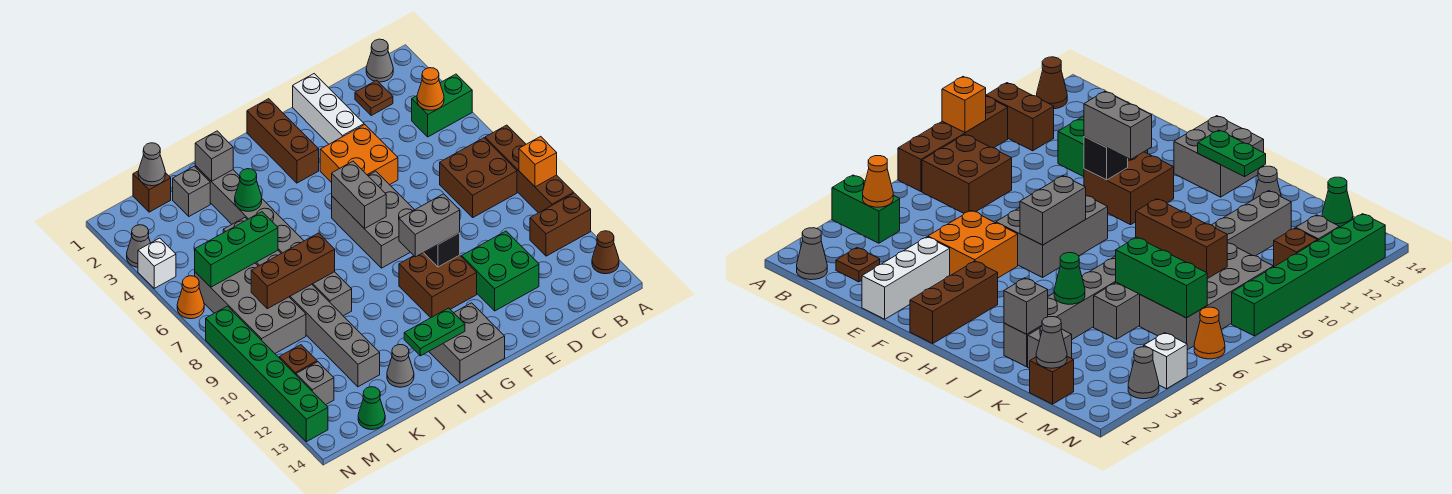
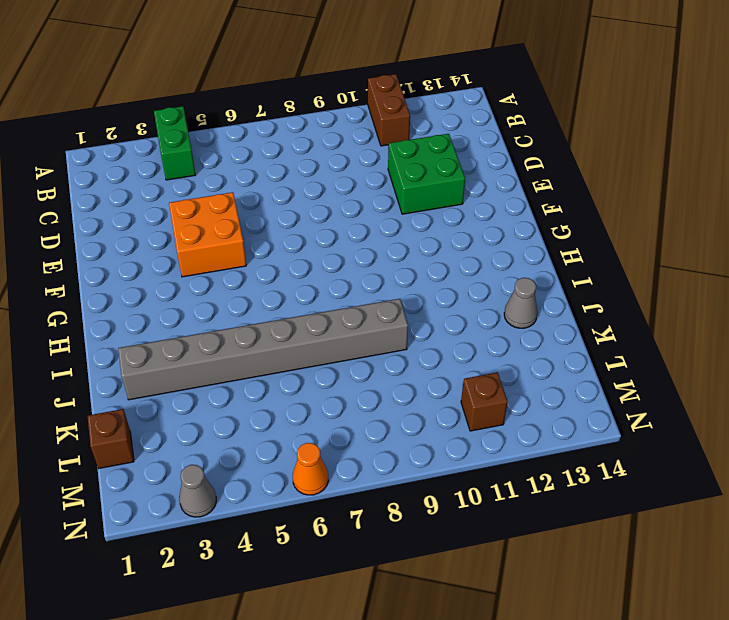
none -> brown 1x4 brick [485,125,574,213]
none -> brown 1x1 cone [592,231,619,274]
none -> grey 1x1 cone [366,39,393,82]
none -> brown 2x2 brick [440,138,517,217]

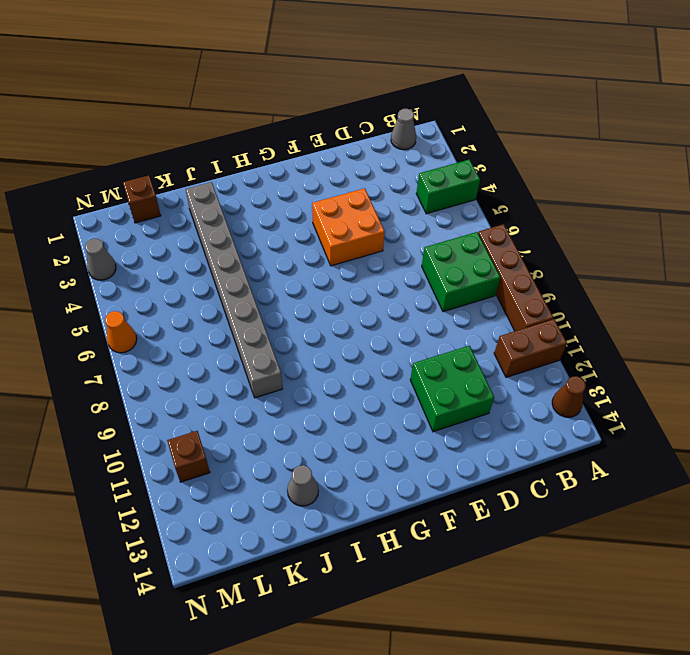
green 2x2 brick [422,232,500,312] -> brown 2x2 brick [440,138,517,217]
none -> brown 1x1 plate [355,80,393,116]
none -> white 1x3 brick [293,74,364,144]
none -> grey 2x3 brick [332,171,414,268]
none -> brown 2x2 brick [399,253,477,318]

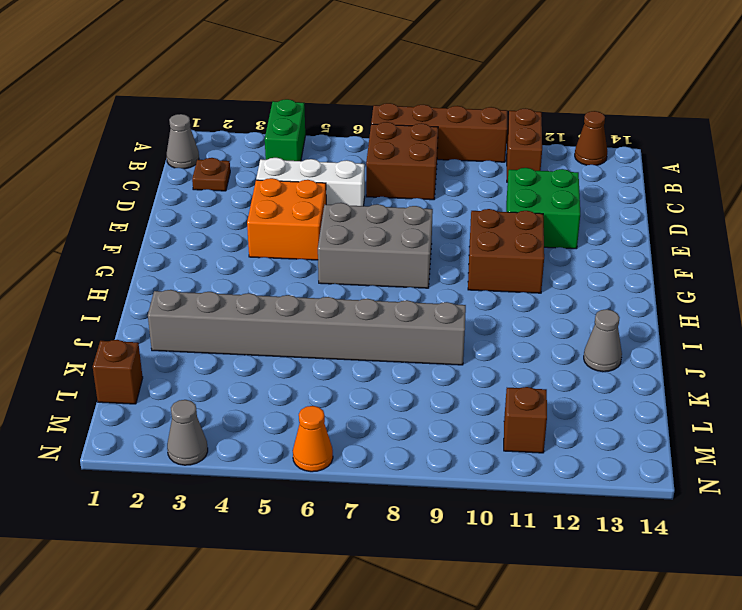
white 1x3 brick [256,158,365,206] -> white 1x3 brick moved to [293,74,364,144]
none -> brown 1x3 brick [247,99,319,183]
none -> grey 2x2 brick [429,303,505,383]
none -> grey 1x1 brick [173,166,210,216]
none -> grey 1x8 brick [223,218,380,387]

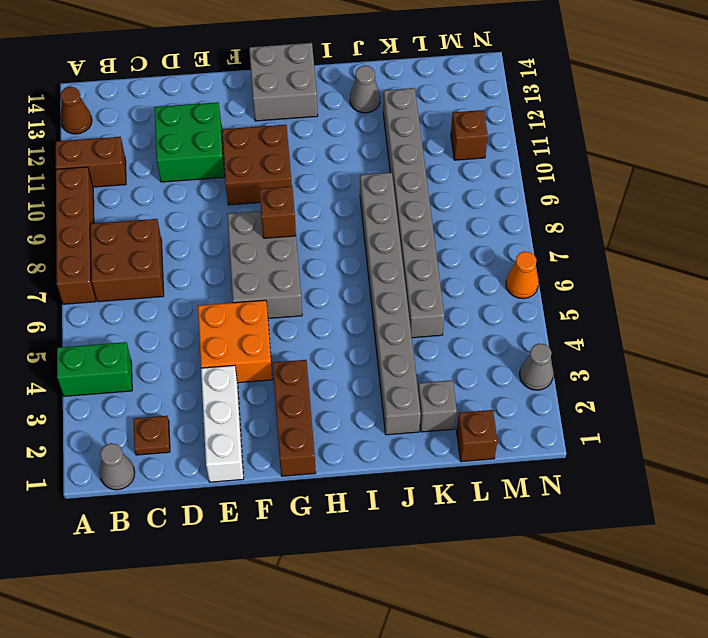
brown 1x1 brick [259,186,296,238] -> none
none -> grey 2x4 brick [195,263,306,353]
none -> green 1x1 cone [358,387,385,430]
none -> grey 1x1 brick [296,362,334,405]
none -> white 1x1 brick [138,238,176,288]

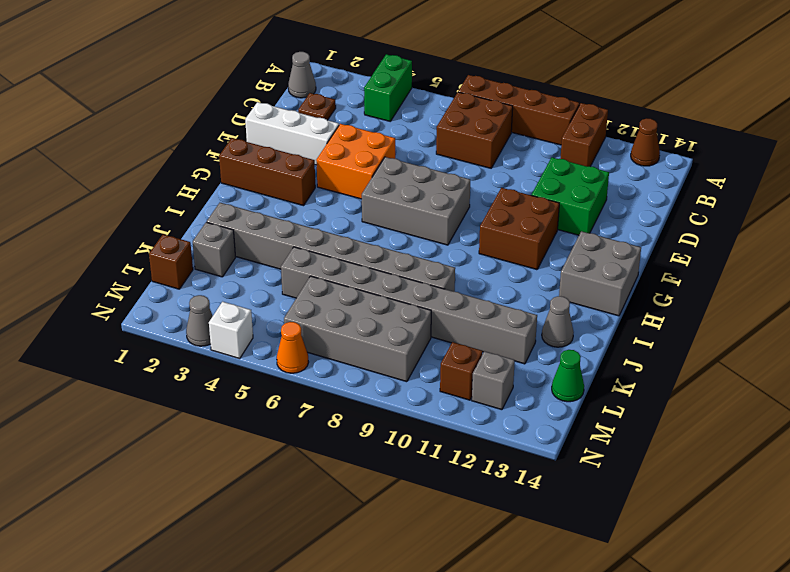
none -> green 1x6 brick [206,306,328,442]
none -> orange 1x1 brick [519,136,557,187]
none -> orange 1x1 cone [417,68,444,110]
none -> black 1x1 brick [424,233,460,267]

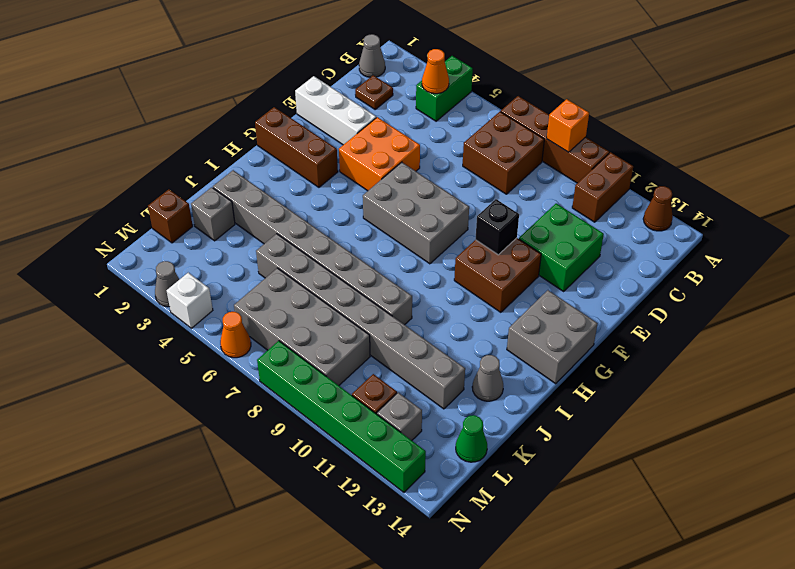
none -> grey 1x2 brick [332,161,386,229]
none -> green 1x2 plate [404,308,465,356]
none -> grey 1x1 brick [195,131,233,181]
none -> green 1x1 cone [235,169,262,211]

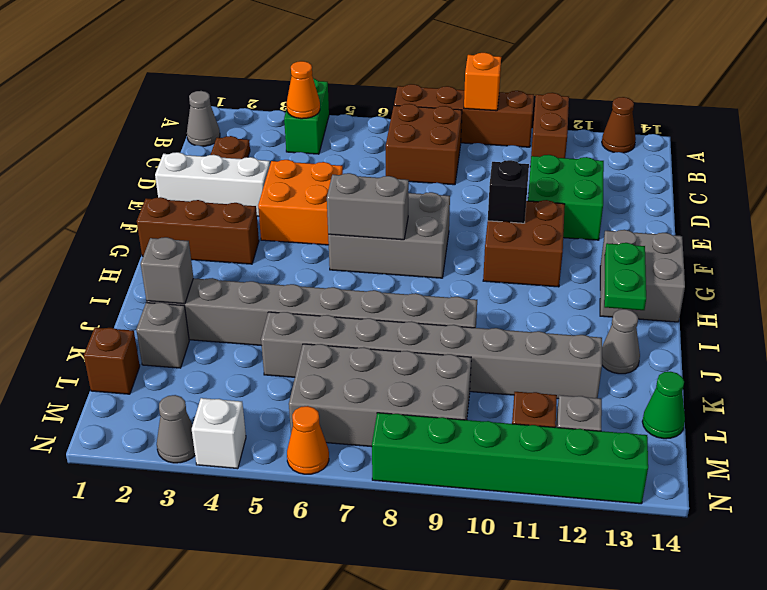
none -> green 1x1 cone [235,169,262,211]
none -> brown 1x3 brick [251,233,335,309]
none -> green 1x3 brick [195,212,278,287]
none -> grey 1x1 cone [138,143,165,186]

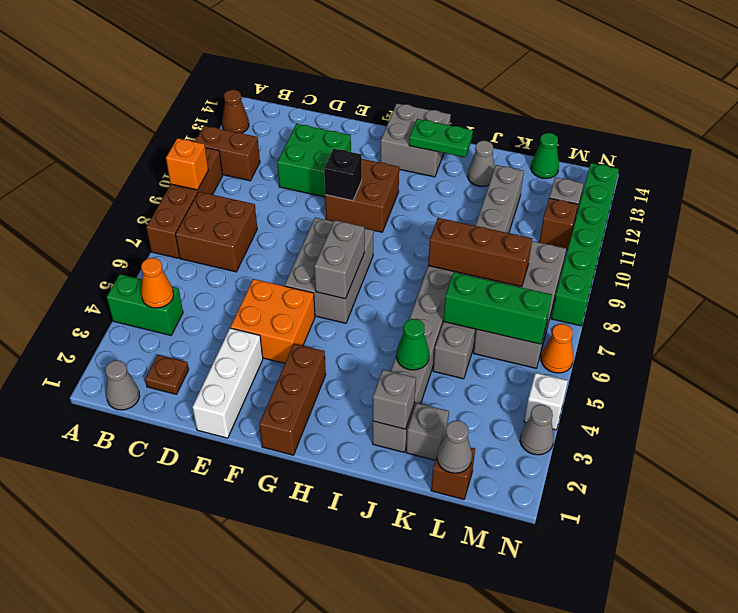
none -> grey 1x2 brick [399,194,460,257]

